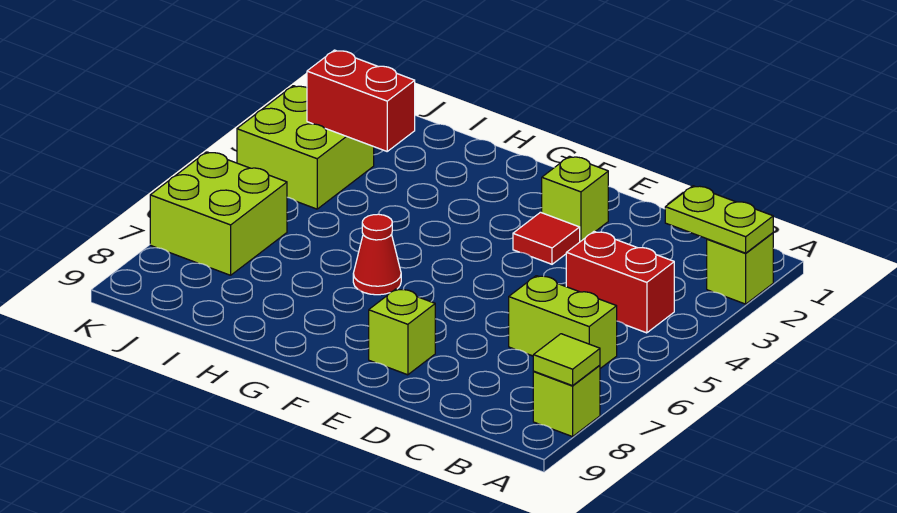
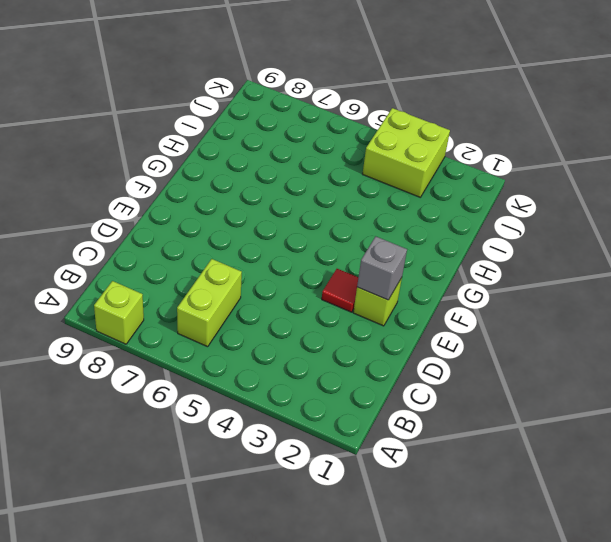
grey 1x1 brick [357,236,407,300] -> none
none -> lime 1x1 brick [707,233,773,304]
none -> red 1x2 brick [566,232,674,333]
none -> lime 1x1 brick [369,289,435,375]

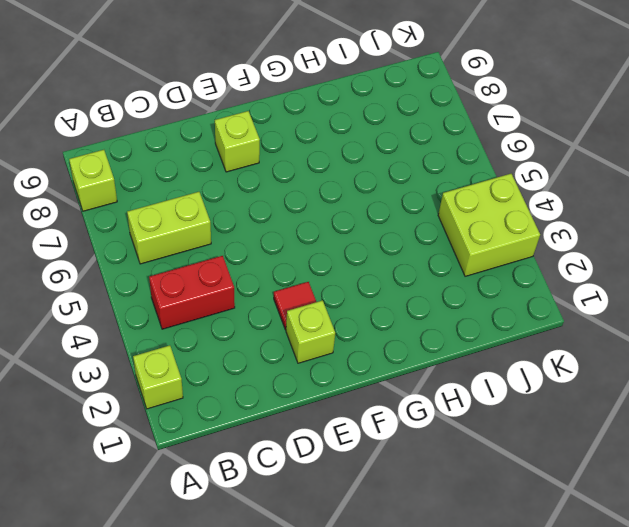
none -> red 1x1 cone [353,214,401,295]
none -> lime 2x2 brick [150,152,287,275]
none -> lime 1x2 plate [665,186,773,253]

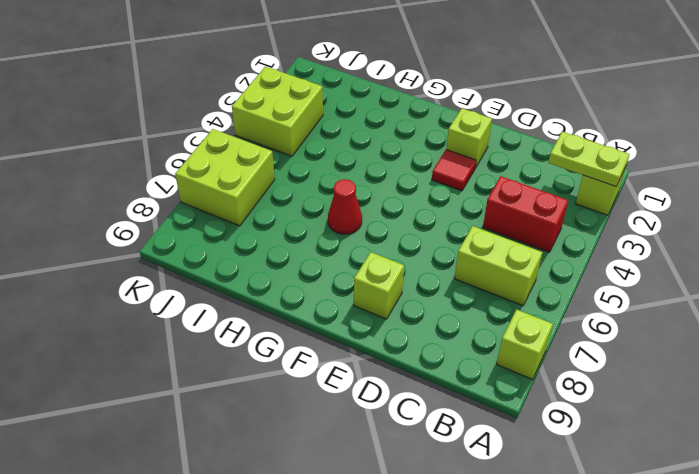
none -> lime 1x1 tile [533,334,600,386]
none -> red 1x2 brick [307,50,415,151]

